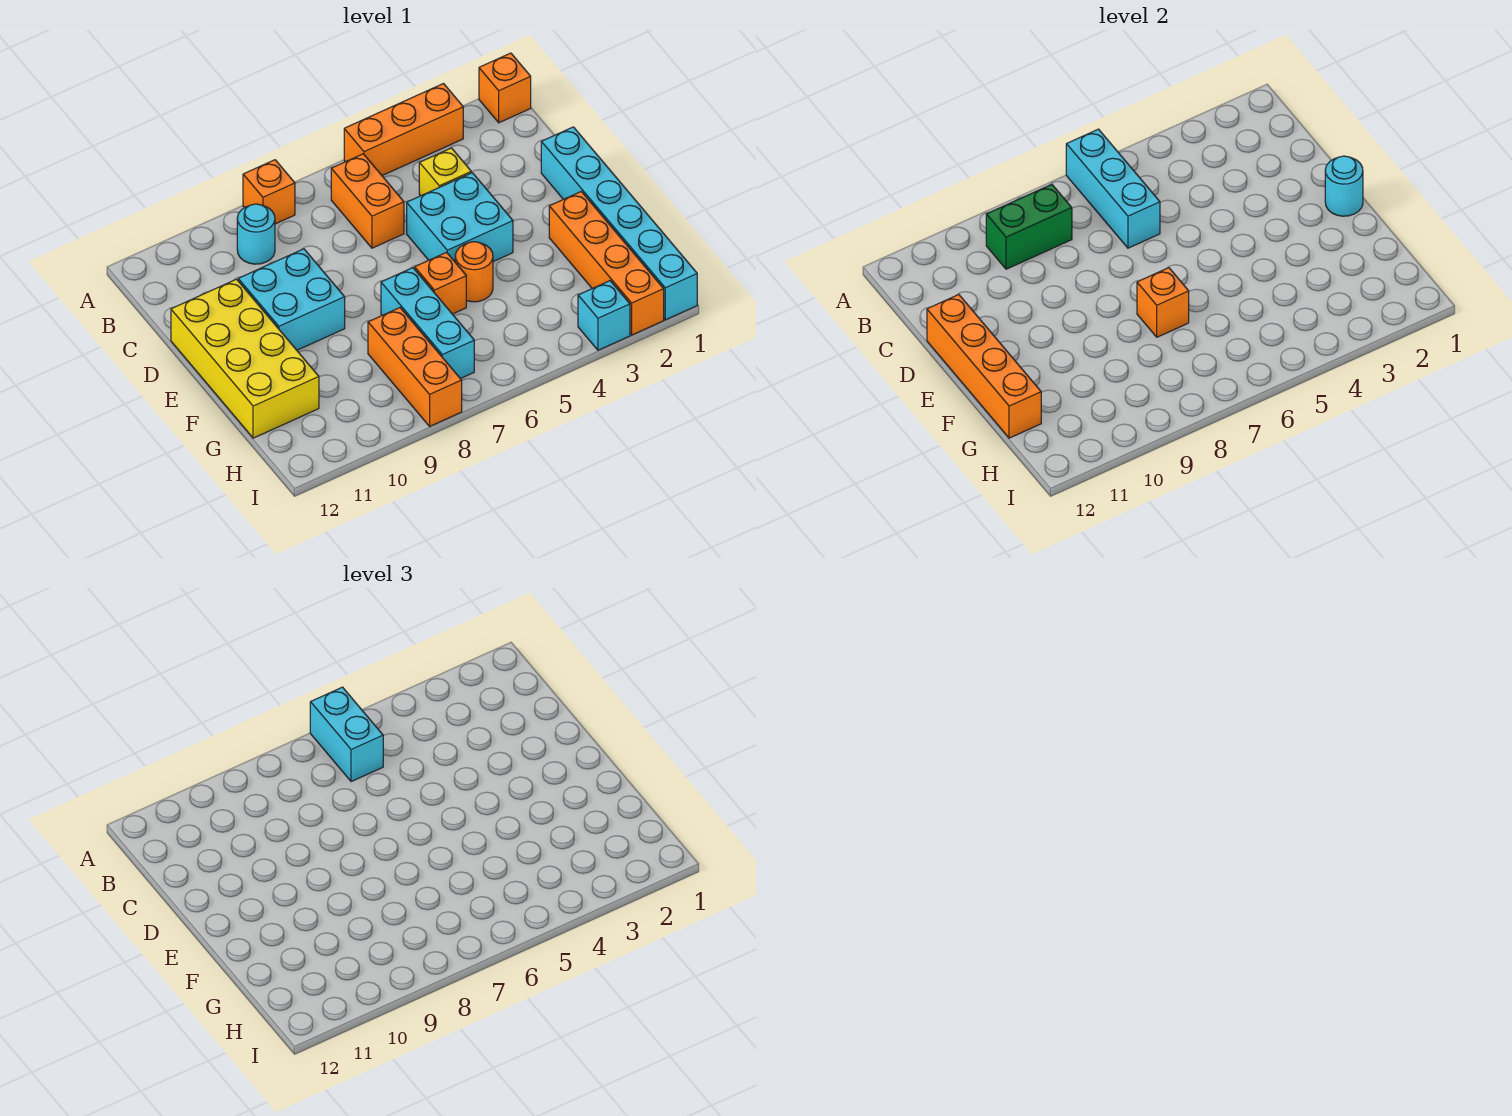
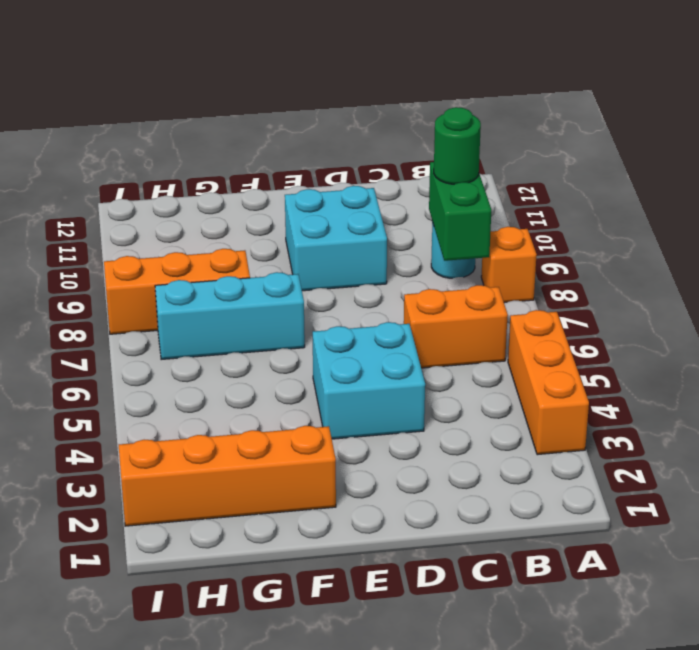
green 1x1 round brick [434,107,481,184] -> none
none -> orange 1x1 brick [479,53,531,123]
none -> yellow 1x1 brick [419,148,471,196]
none -> cyan 1x6 brick [541,127,697,320]

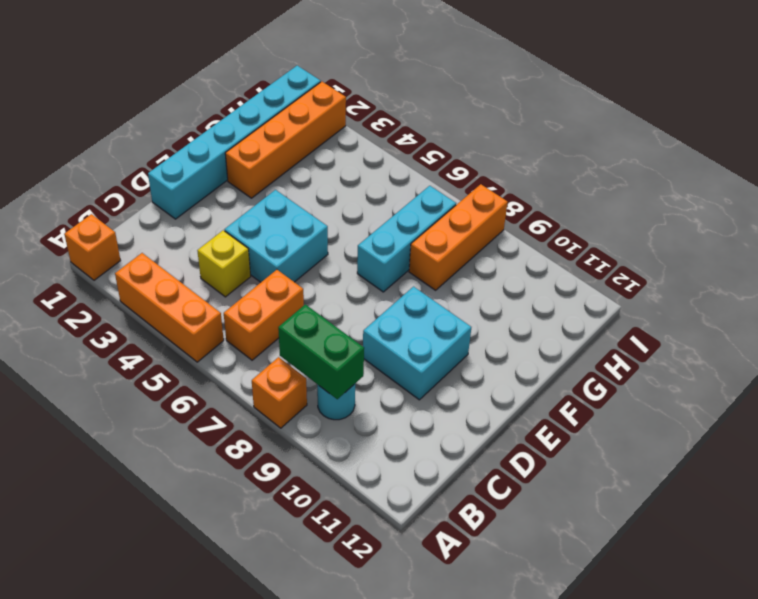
none -> yellow 2x4 brick [171,279,319,438]
none -> orange 1x1 round brick [455,242,493,302]
none -> orange 1x1 brick [415,252,466,314]

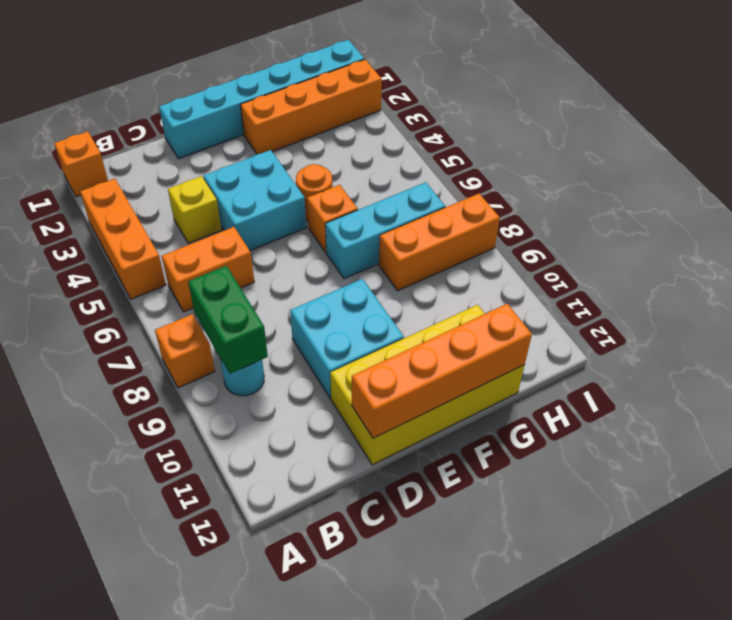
none -> cyan 1x1 brick [578,281,630,350]
none -> cyan 1x3 brick [1066,129,1160,248]
none -> cyan 1x1 round brick [1325,156,1363,216]

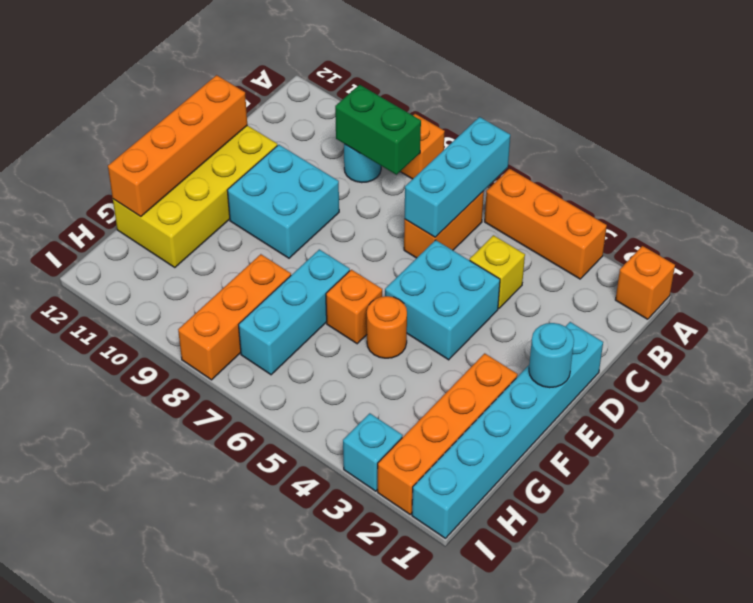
none -> orange 1x1 brick [1137,268,1189,337]
none -> cyan 1x2 brick [310,687,383,782]

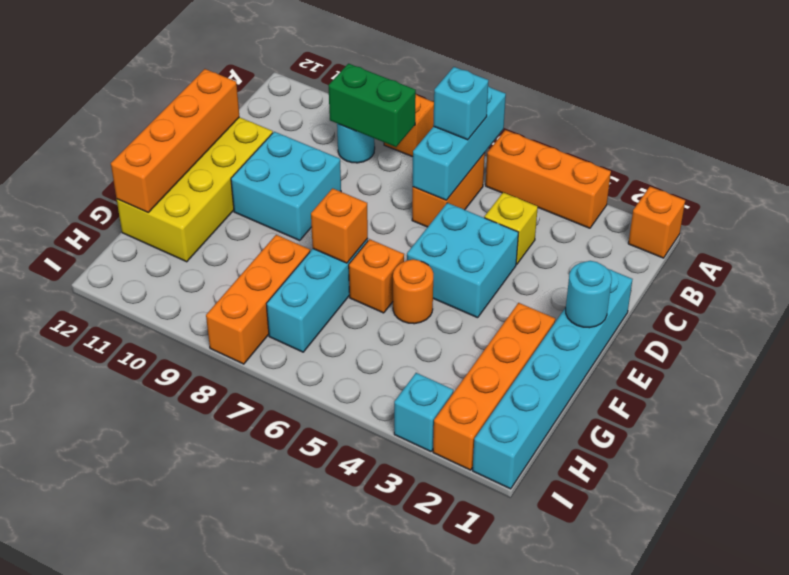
cyan 1x1 brick [433,67,488,140] -> cyan 1x2 brick [310,687,383,782]

